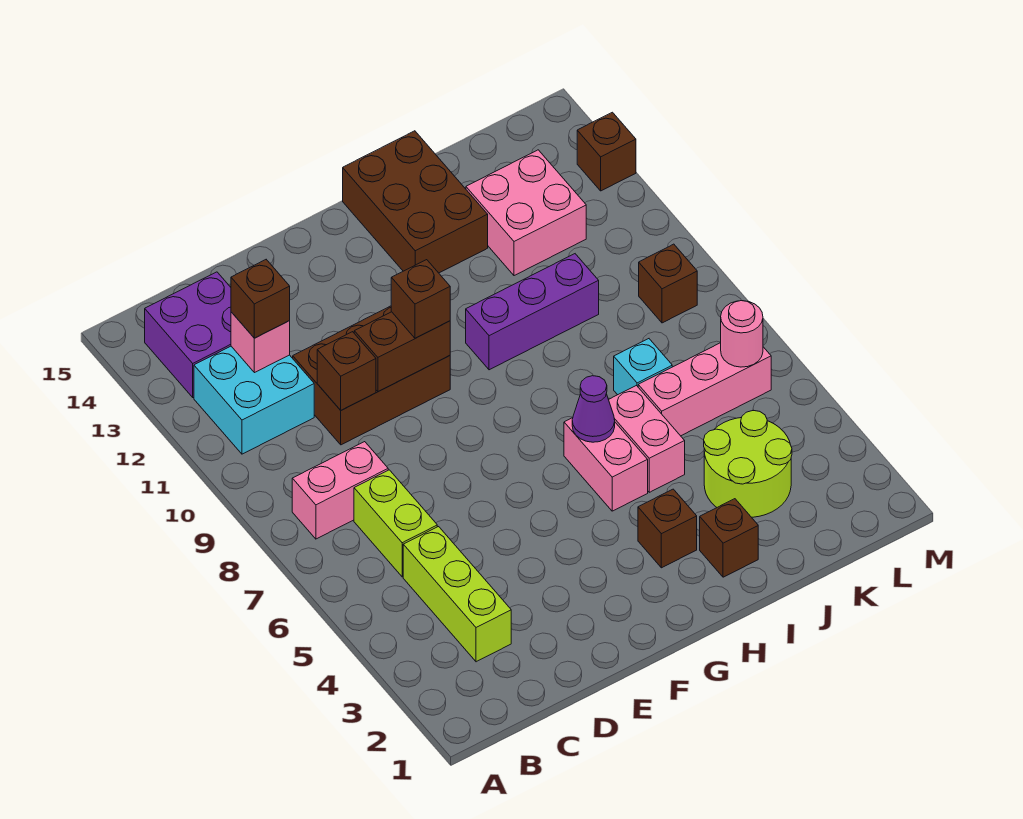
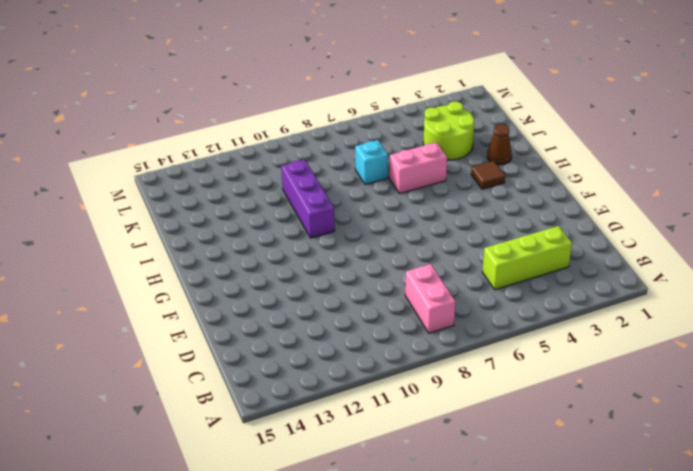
brown 1x1 tile [471,161,505,189] -> brown 1x1 brick [638,489,697,568]
brown 1x1 cone [487,124,512,165] -> brown 1x1 brick [700,499,758,577]
none -> cyan 2x2 brick [194,346,314,454]
none -> purple 2x2 brick [145,272,231,397]
none -> lime 1x2 brick [354,470,437,577]

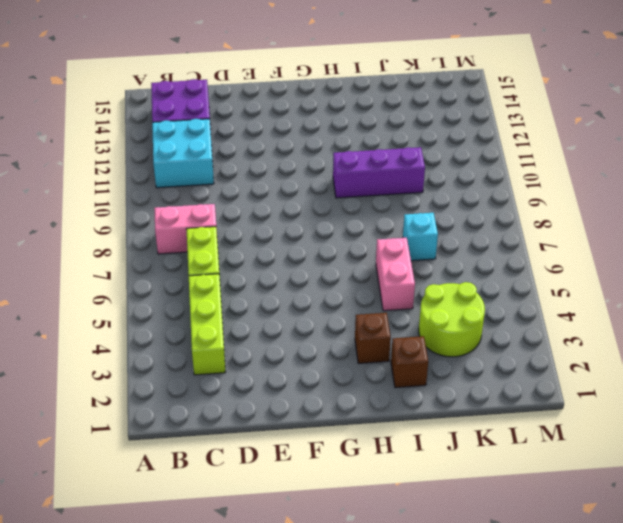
none -> brown 2x3 brick [293,306,450,445]
none -> pink 1x2 brick [564,418,648,511]
none -> brown 2x3 brick [343,131,488,273]

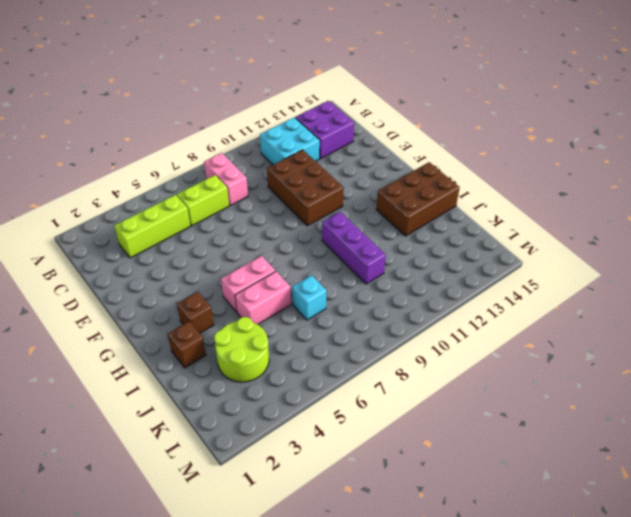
none -> pink 1x3 brick [638,343,771,436]
none -> pink 2x2 brick [466,150,586,276]
none -> brown 1x1 brick [639,244,697,323]

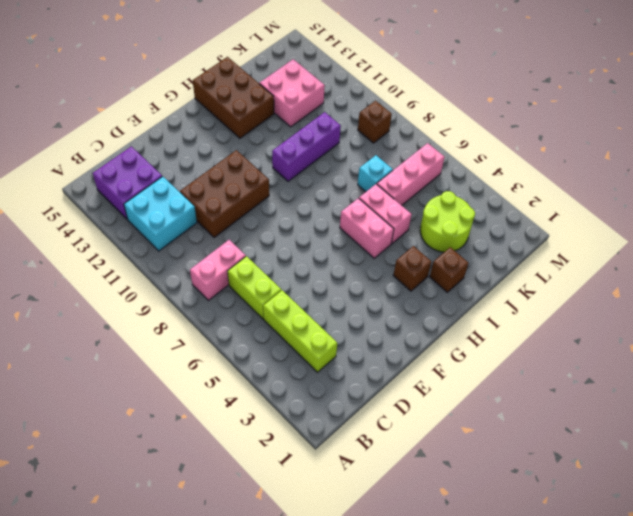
none -> brown 1x1 brick [577,112,636,191]
none -> pink 1x1 brick [231,312,290,373]
none -> brown 1x1 brick [317,332,376,410]

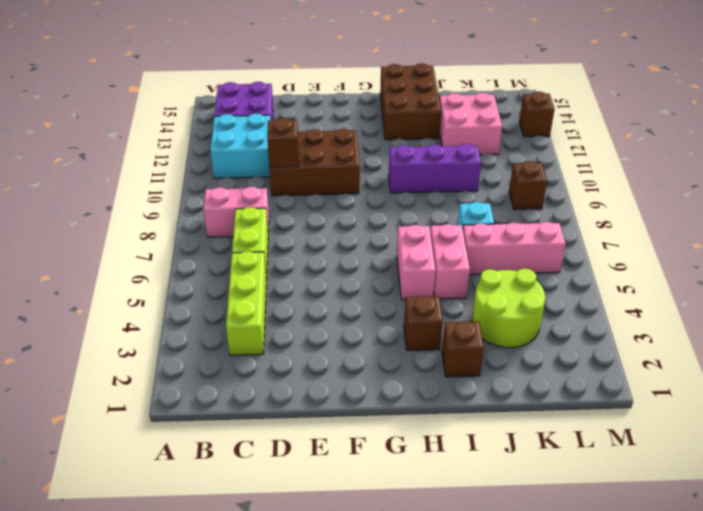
none -> pink 1x1 brick [231,312,290,373]
none -> brown 1x2 brick [354,312,450,392]
none -> purple 1x1 cone [572,376,615,442]

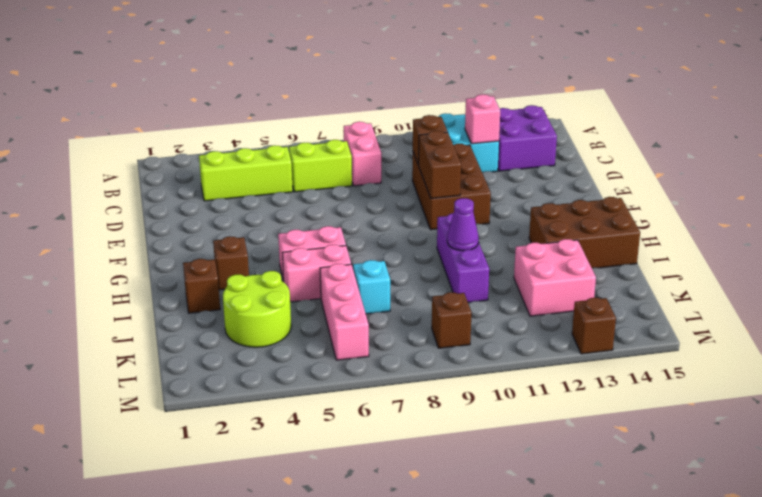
purple 1x1 cone [447,198,479,251] -> purple 1x1 cone moved to [572,376,615,442]
none -> pink 1x1 round brick [721,301,763,367]
none -> brown 1x1 brick [231,260,290,338]
none -> brown 1x1 brick [391,260,450,338]

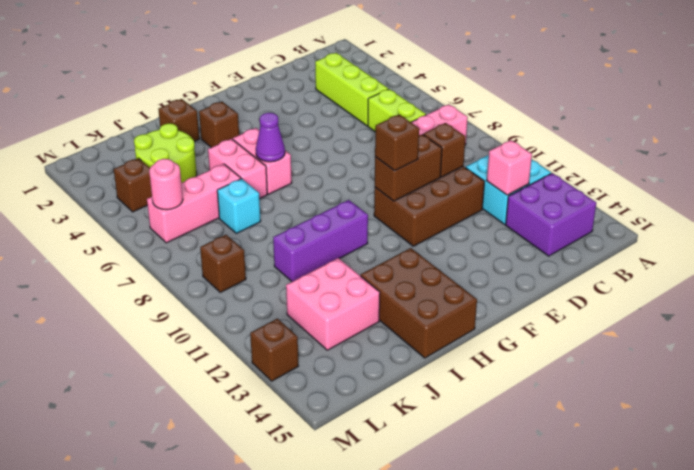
brown 1x1 brick [114,158,152,212] -> brown 1x1 brick moved to [231,260,290,338]

